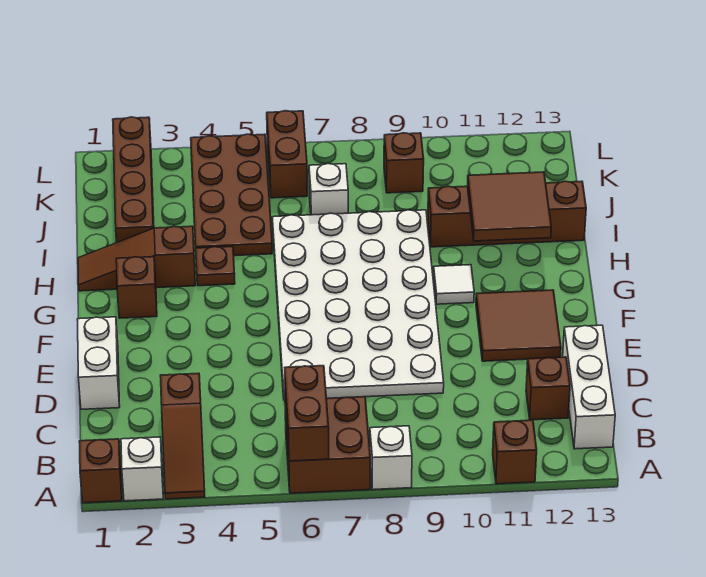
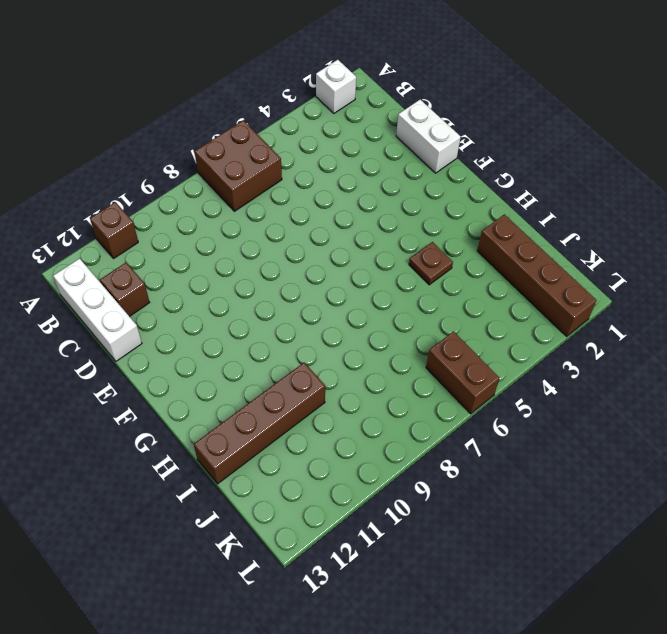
none -> brown 1x1 brick [79,439,122,503]
none -> brown 1x3 slope [160,373,205,499]
none -> white 1x1 brick [370,426,412,490]

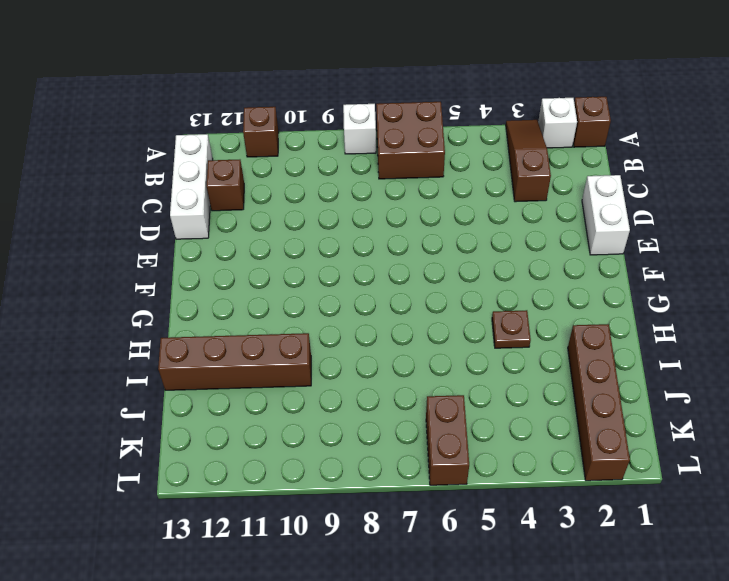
none -> white 4x6 plate [272,210,444,400]
none -> brown 2x2 tile [476,290,561,361]
none -> brown 1x1 brick [116,257,157,318]

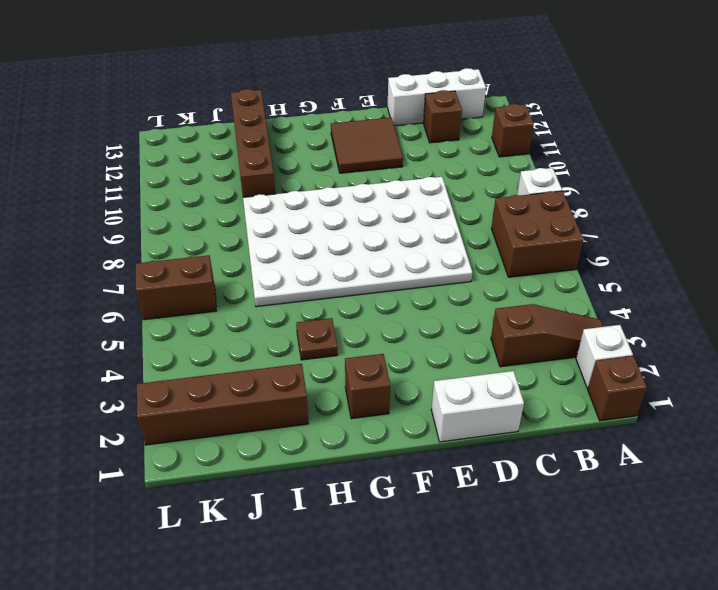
none -> white 1x1 tile [434,265,474,304]
none -> brown 1x3 slope [78,226,195,291]
none -> brown 2x4 plate [191,134,272,256]

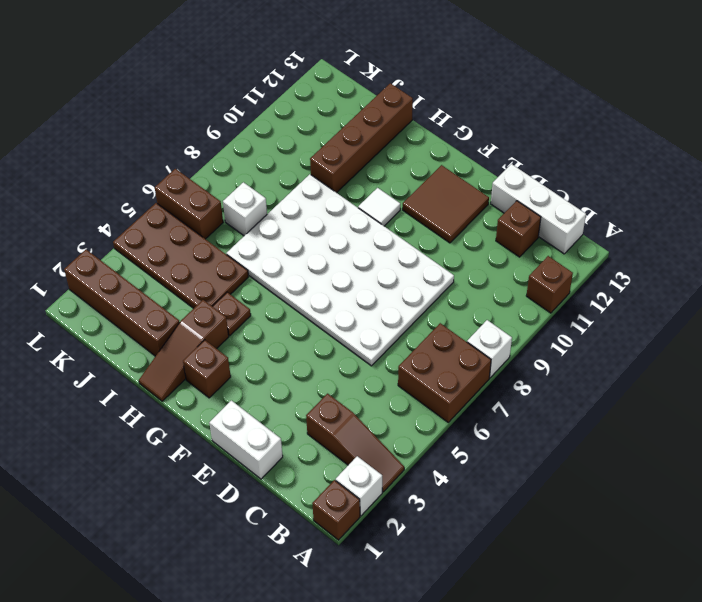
none -> brown 1x1 brick [384,133,424,193]
none -> brown 1x2 brick [285,366,329,461]
none -> brown 2x2 tile [468,172,551,241]

